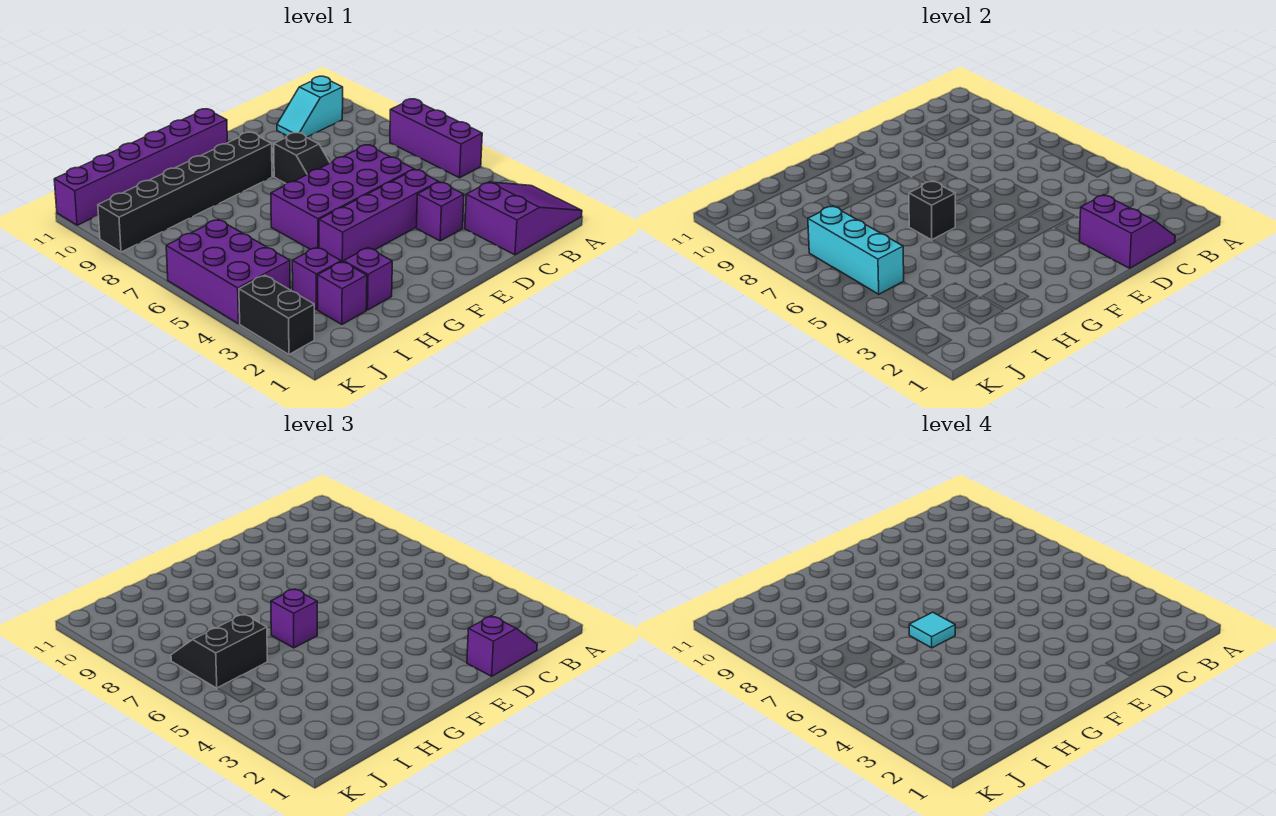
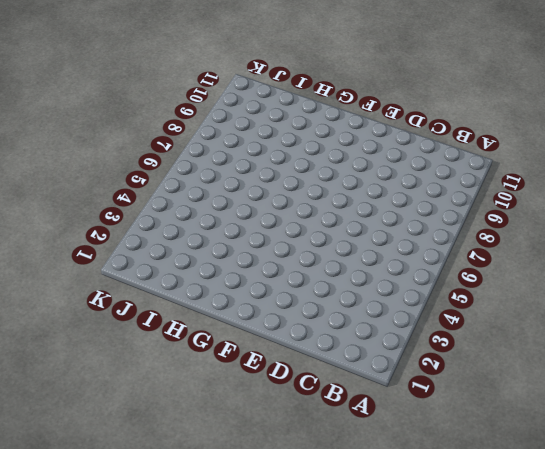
none -> purple 2x3 slope [465,182,582,255]
none -> purple 1x3 brick [390,99,482,178]
none -> cyan 1x2 slope [277,76,343,137]

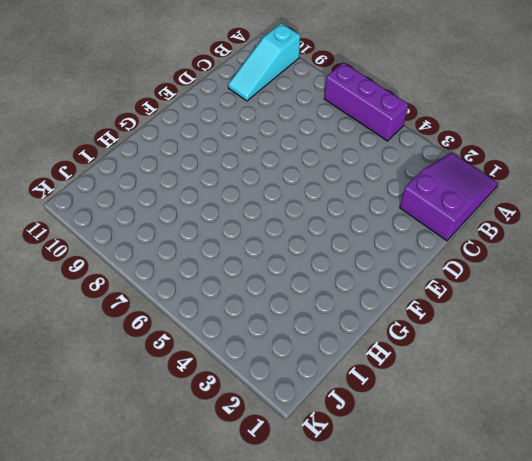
cyan 1x3 slope [228,23,300,101] -> cyan 1x2 slope [277,76,343,137]
none -> purple 1x1 brick [416,182,464,241]
none -> purple 1x4 brick [319,170,439,262]
none -> purple 2x4 brick [271,145,414,249]

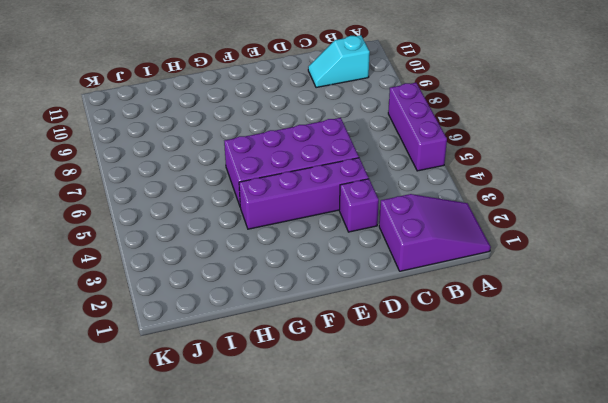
none -> black 1x2 slope [274,133,330,183]
none -> black 1x6 brick [98,132,272,252]
none -> purple 1x6 brick [54,109,227,225]

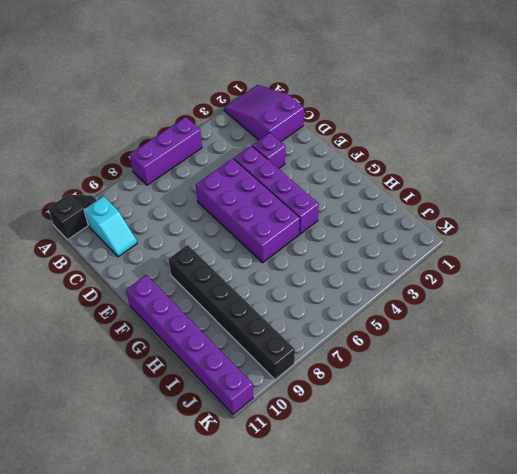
black 1x2 slope [48,194,97,240] -> black 1x2 slope moved to [274,133,330,183]
none -> purple 1x1 brick [344,248,392,310]
none -> purple 1x1 brick [318,261,367,324]
none -> purple 1x1 brick [292,247,341,310]

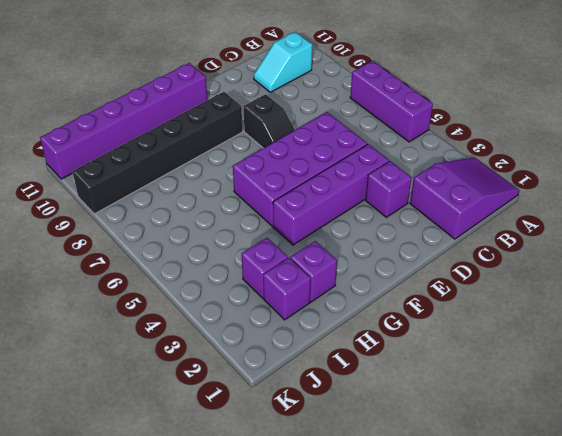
none -> purple 2x3 brick [166,219,290,324]
none -> black 1x2 brick [239,275,314,354]
none -> purple 2x2 slope [1079,195,1175,268]

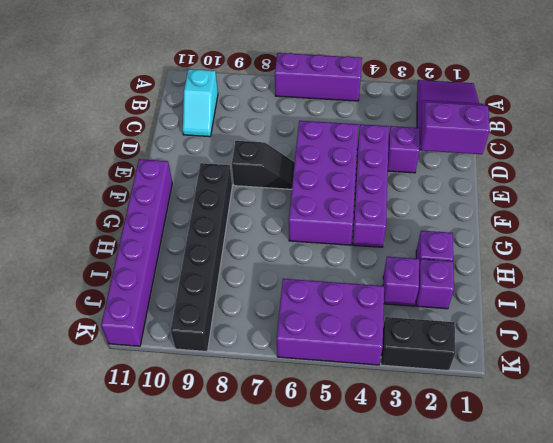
none -> black 1x1 brick [909,181,955,240]
none -> cyan 1x3 brick [808,206,904,294]
none -> purple 1x2 slope [467,616,537,676]

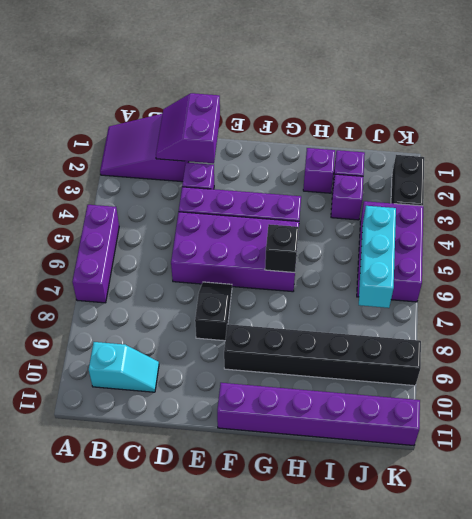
none -> purple 1x2 slope [467,616,537,676]
none -> purple 1x1 brick [271,589,317,648]
none -> black 2x2 slope [171,614,267,688]

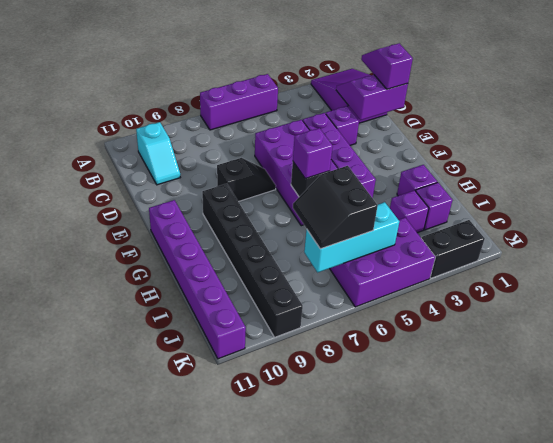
none -> cyan 1x1 tile [909,612,955,648]

